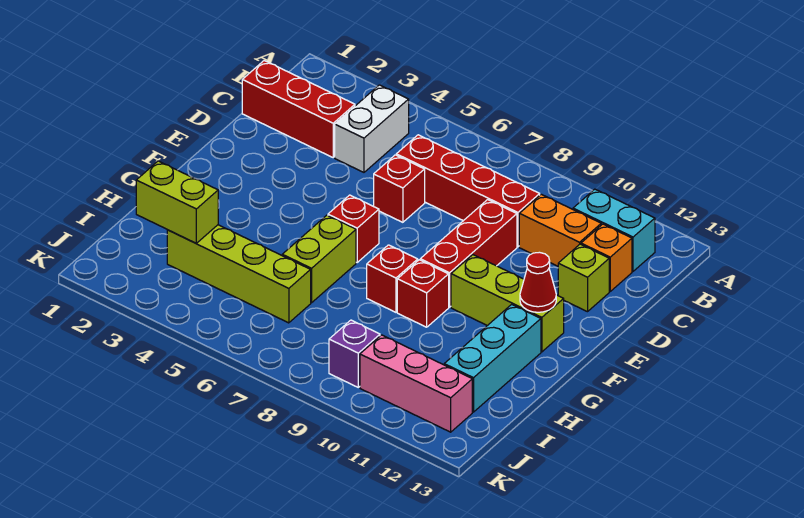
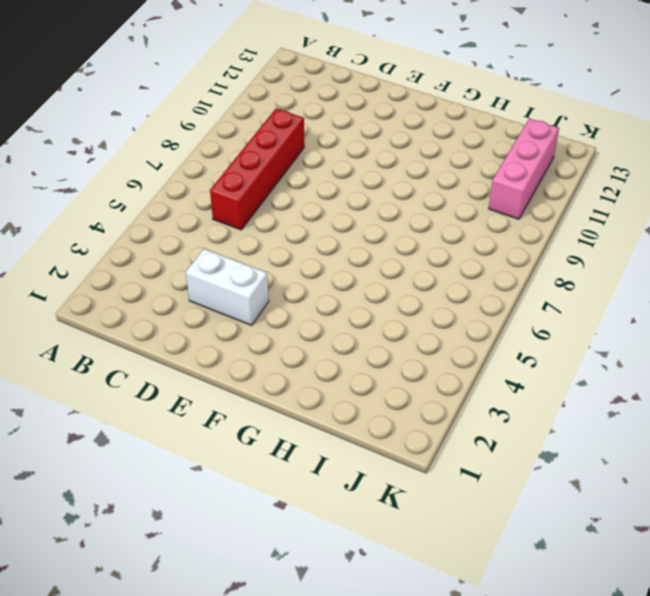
white 1x2 brick [186,249,269,325] -> white 1x2 brick moved to [335,85,409,172]
none -> cyan 1x2 brick [573,189,655,271]
none -> red 1x3 brick [242,61,355,157]
none -> orange 1x2 brick [519,194,601,266]

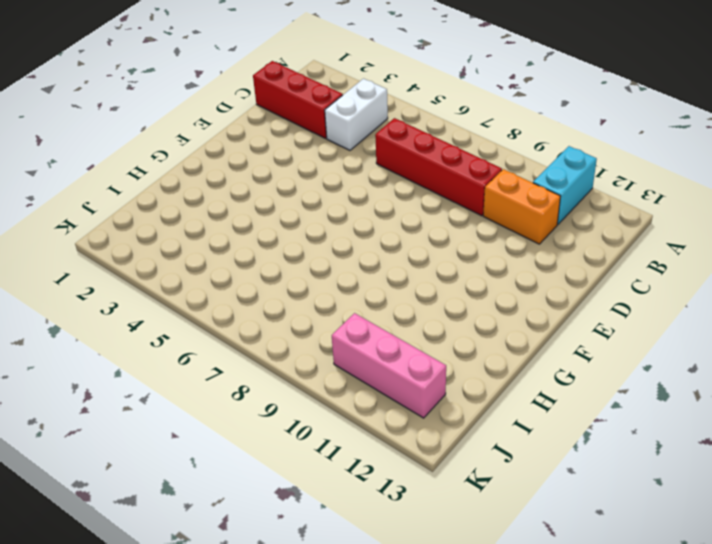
cyan 1x2 brick [533,146,597,225] -> cyan 1x2 brick turned to [573,189,655,271]
none -> orange 1x1 brick [581,224,632,291]
none -> red 1x1 brick [374,155,425,222]
none -> red 1x3 brick [420,200,517,307]

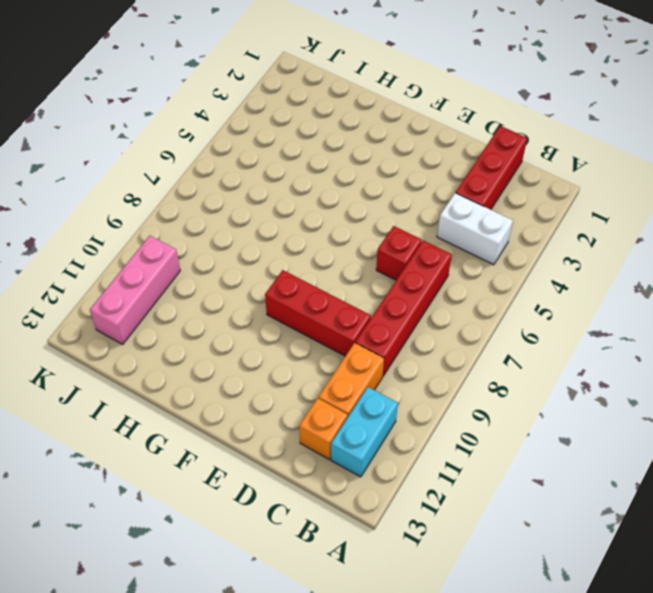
none -> lime 1x1 brick [558,244,609,312]
none -> red 1x1 brick [328,195,379,262]
none -> lime 1x3 brick [451,255,564,352]

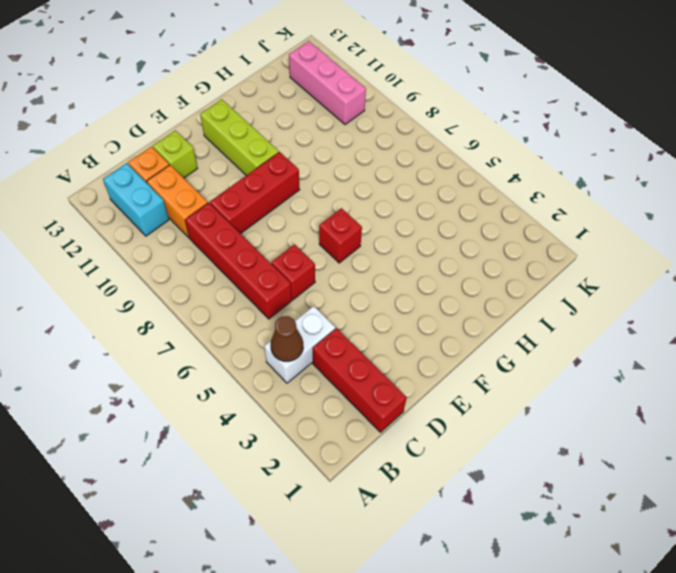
brown 1x1 cone [271,316,303,361] -> none
none -> lime 1x2 brick [282,215,356,303]
none -> red 1x1 brick [367,245,418,312]
none -> red 1x1 brick [397,260,449,327]

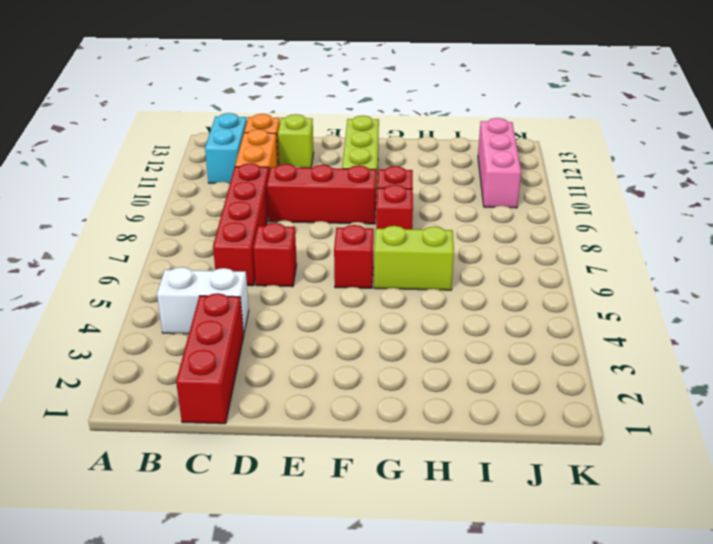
none -> cyan 1x3 brick [444,304,541,412]
none -> lime 1x4 brick [167,225,311,323]
none -> purple 1x1 brick [329,320,380,387]

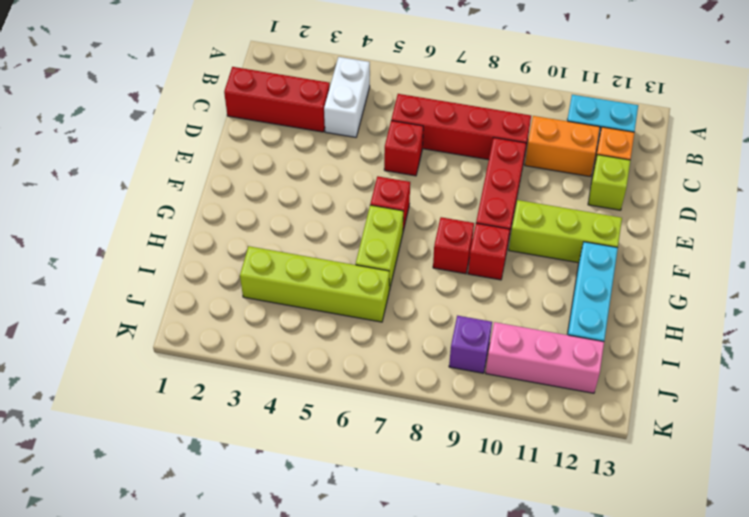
none -> red 1x1 cone [520,252,556,312]
none -> lime 1x2 brick [136,161,218,243]

